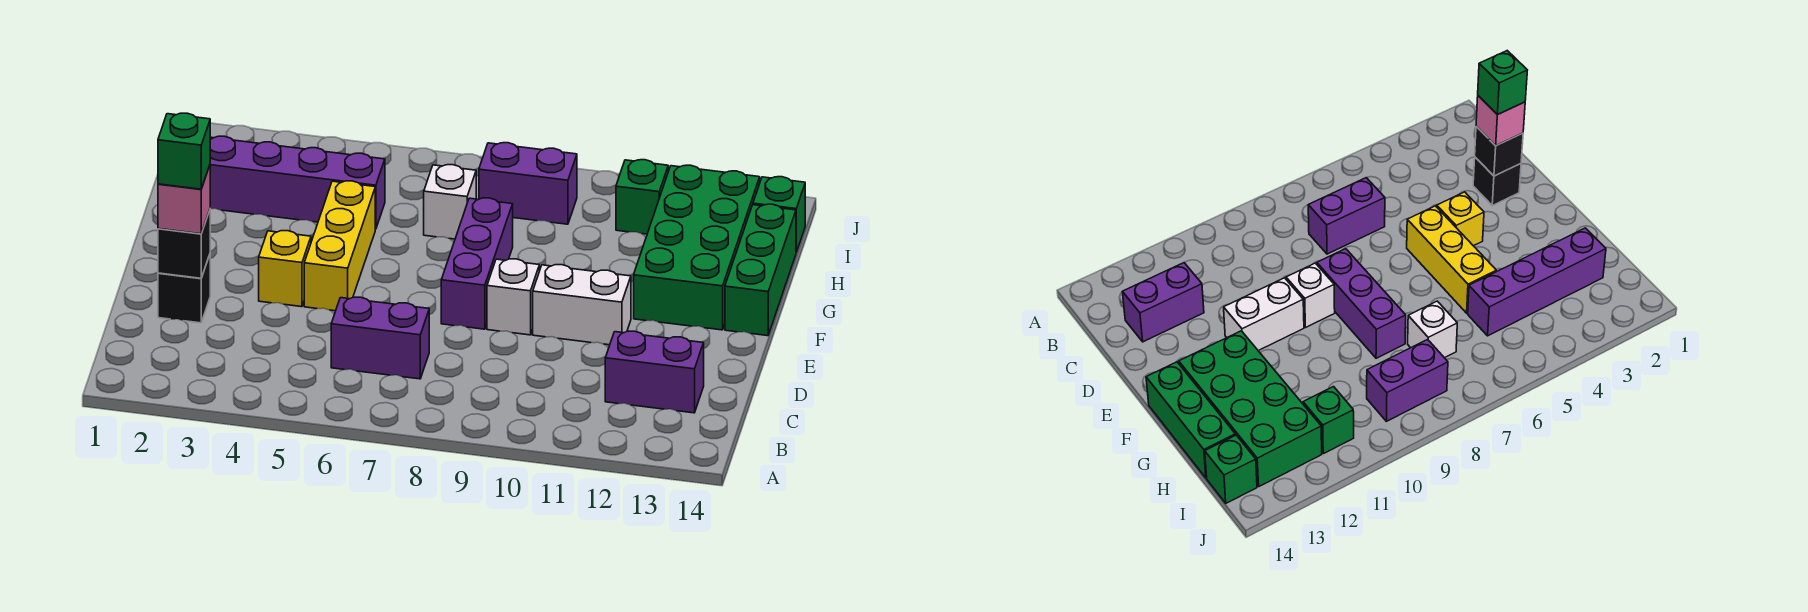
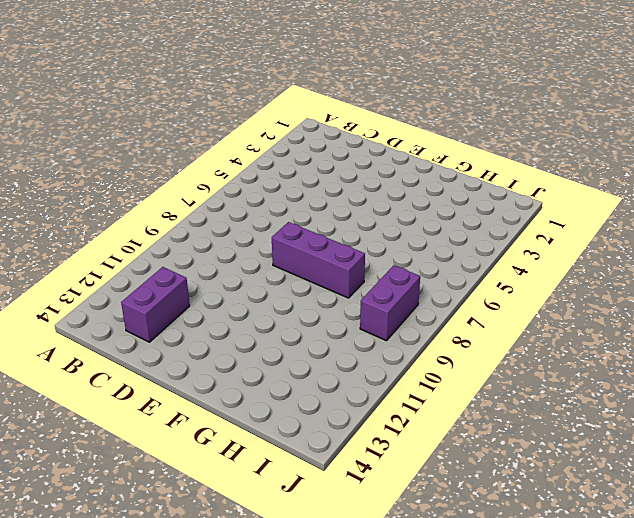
none -> purple 1x2 brick [331,297,429,379]
none -> black 1x1 brick [158,255,210,323]
none -> yellow 1x1 brick [259,231,311,307]

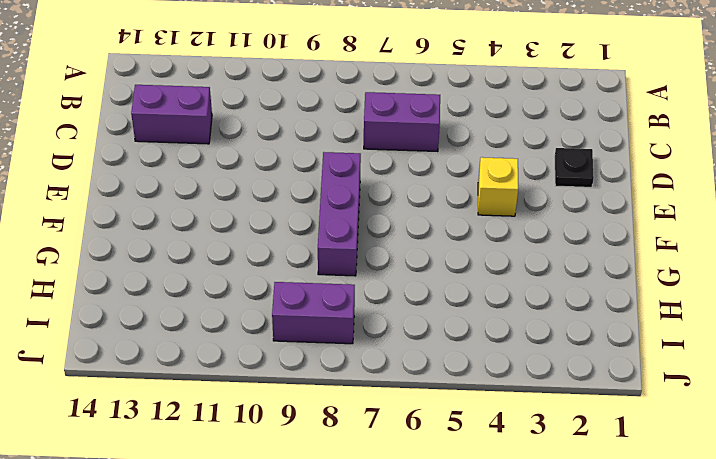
black 1x1 plate [555,148,594,187] -> black 1x1 brick [158,255,210,323]
none -> yellow 1x3 brick [304,181,375,311]
none -> white 1x1 brick [487,259,539,335]
none -> white 1x2 brick [533,265,631,345]

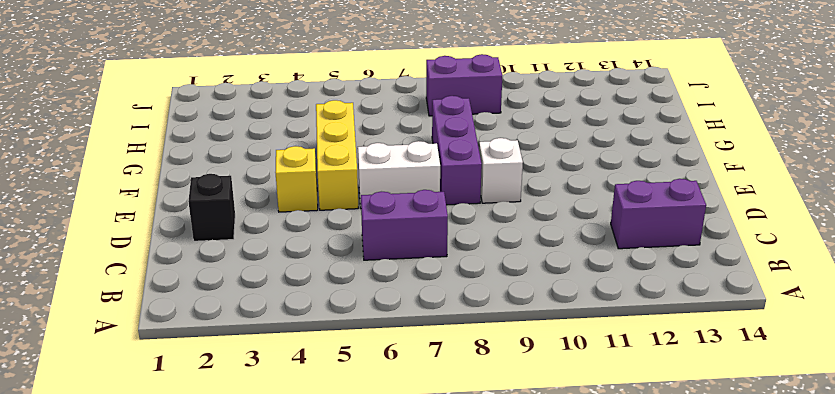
white 1x2 brick [358,141,440,208] -> white 1x2 brick moved to [533,265,631,345]
none -> green 2x4 brick [634,165,760,330]
none -> green 1x3 brick [725,204,796,336]
none -> purple 1x4 brick [210,136,385,229]

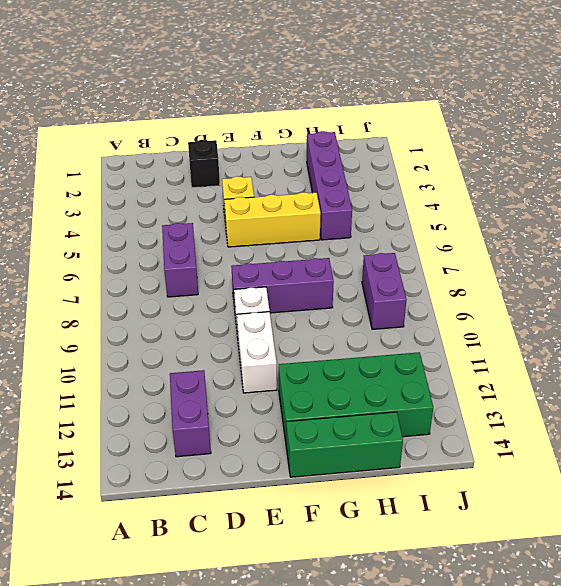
none -> white 1x1 brick [424,165,476,239]
none -> green 1x1 brick [616,160,668,234]
none -> green 1x1 brick [753,177,805,252]

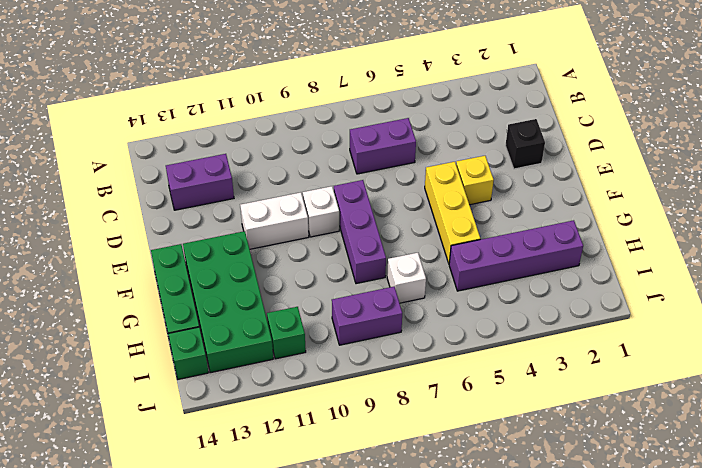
none -> black 1x1 brick [158,210,210,278]
none -> pink 1x1 brick [158,166,210,234]
none -> green 1x1 brick [158,113,210,189]

